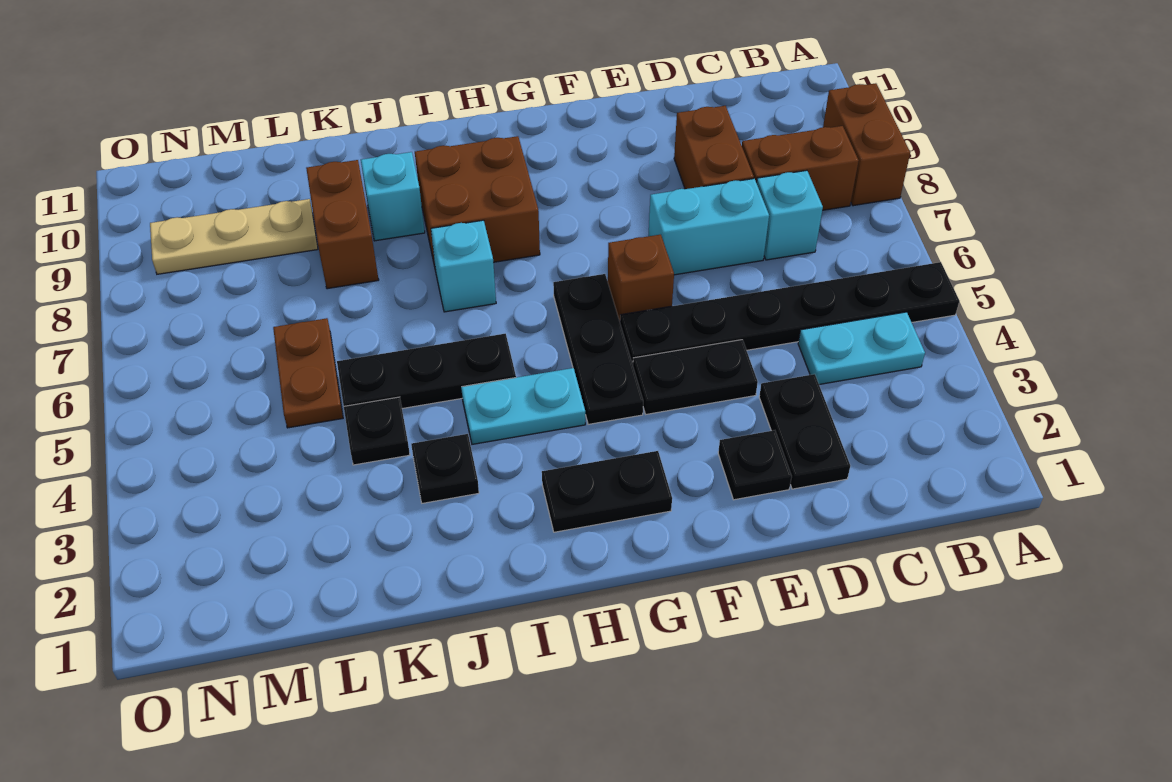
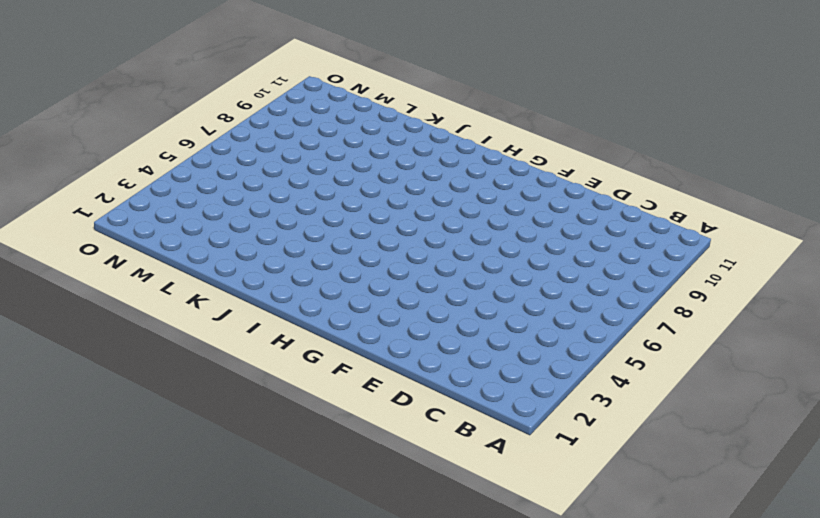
none -> black 1x6 plate [620,262,959,365]
none -> brown 1x2 brick [823,83,910,206]
none -> cyan 1x2 plate [798,312,925,385]

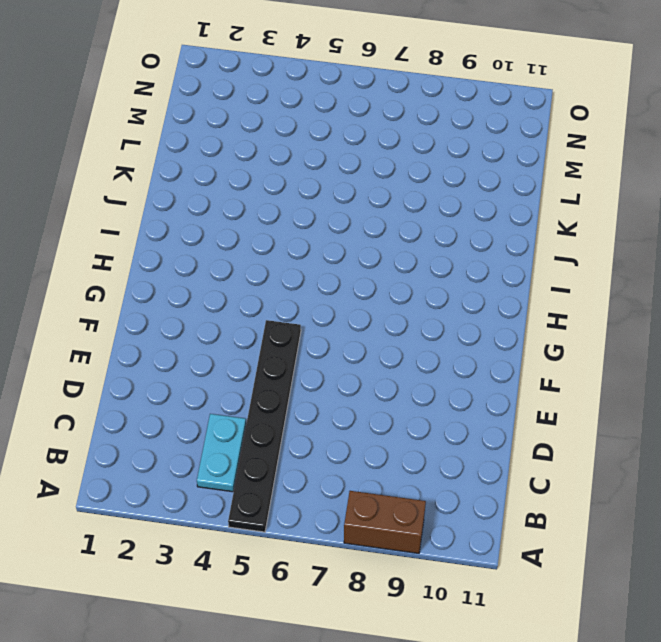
none -> brown 1x2 brick [742,126,859,210]
none -> cyan 1x1 brick [757,170,823,260]
none -> black 1x2 plate [759,374,850,489]

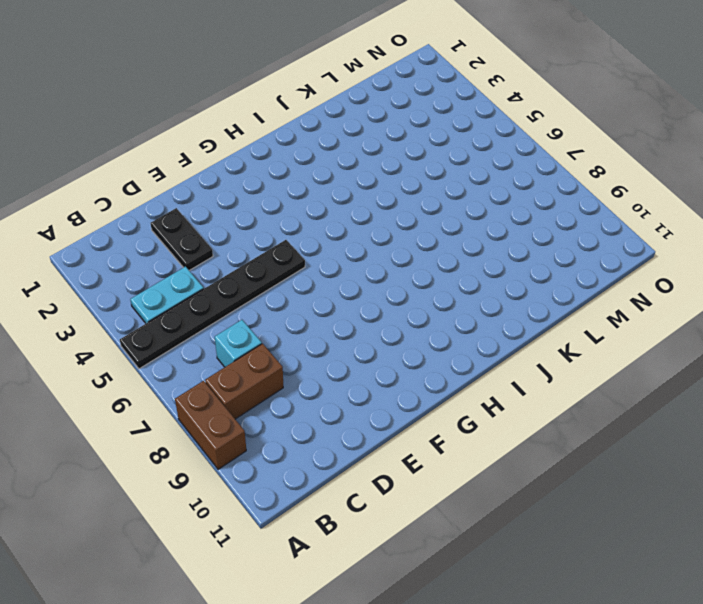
none -> cyan 1x2 brick [648,179,769,275]
none -> brown 1x2 brick [674,106,754,189]
none -> black 1x1 plate [718,430,792,500]

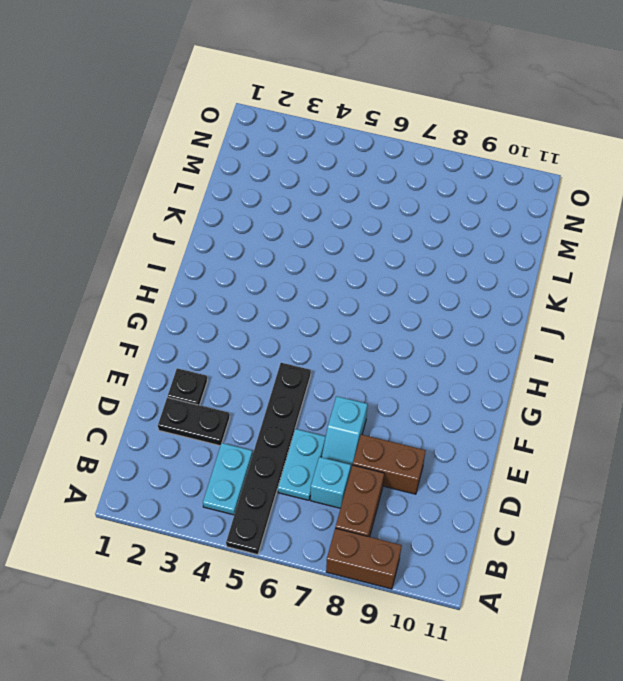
cyan 1x2 plate [278,429,326,500] -> cyan 1x2 plate moved to [461,368,585,444]
cyan 1x2 slope [322,396,367,472] -> cyan 1x2 brick [648,179,769,275]
none -> black 1x2 plate [633,340,758,414]
none -> brown 1x1 brick [608,235,674,321]
none -> black 1x2 plate [542,451,672,532]

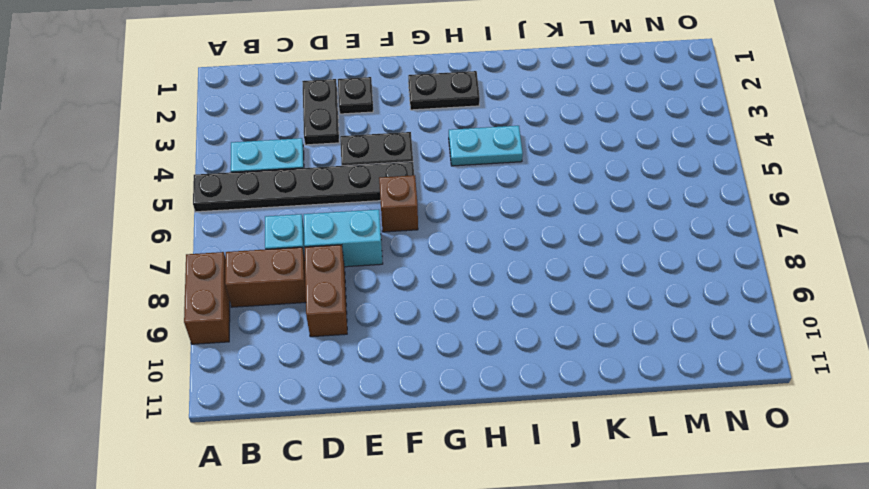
none -> black 1x3 plate [553,274,643,424]
none -> brown 2x2 brick [415,136,540,271]
none -> black 1x3 plate [337,334,516,409]

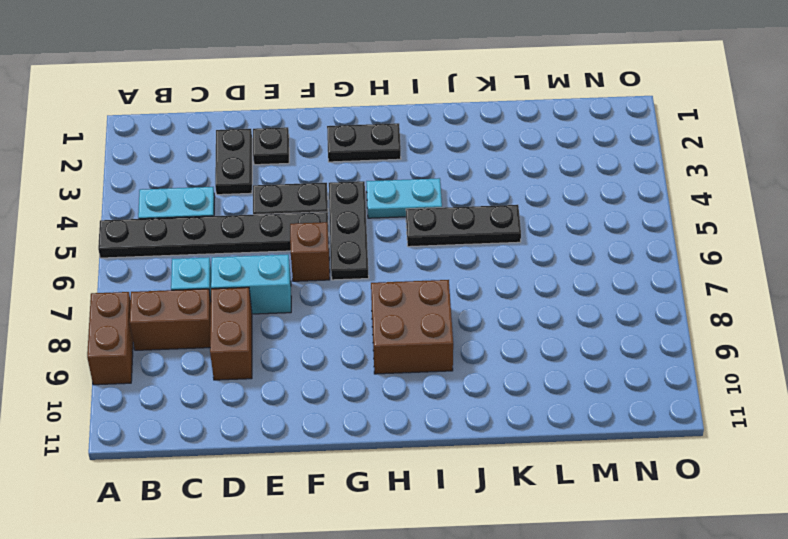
none -> cyan 1x1 brick [431,220,496,312]
none -> black 1x1 plate [411,434,479,503]
none -> cyan 1x1 brick [361,152,425,241]

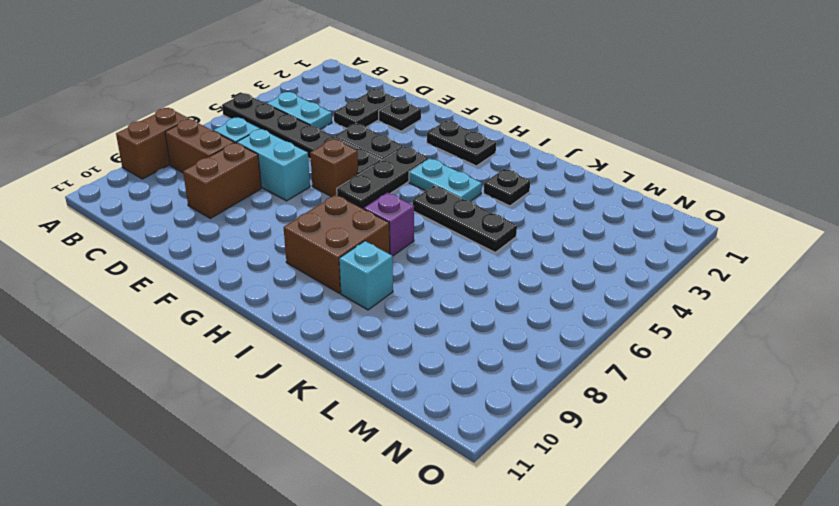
purple 1x1 brick [364,193,414,256] -> cyan 1x1 brick [431,220,496,312]
none -> black 1x1 plate [344,397,410,465]
none -> brown 1x2 brick [306,160,379,289]
none -> brown 1x2 plate [273,318,343,428]

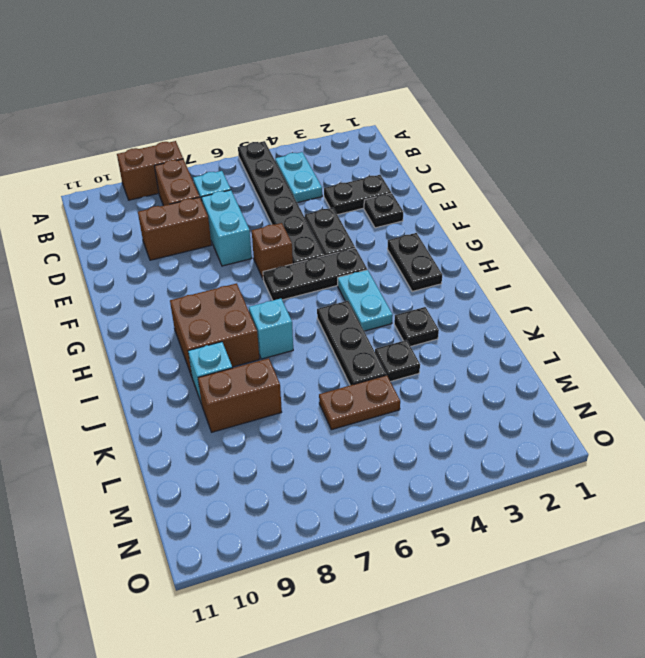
none -> tan 1x3 plate [150,199,318,274]

